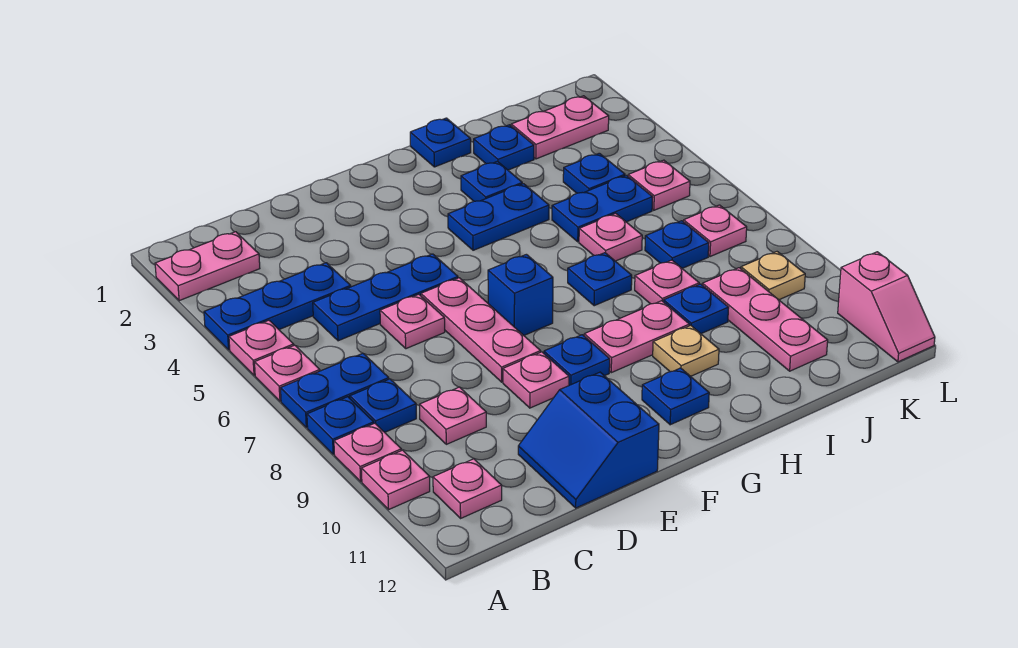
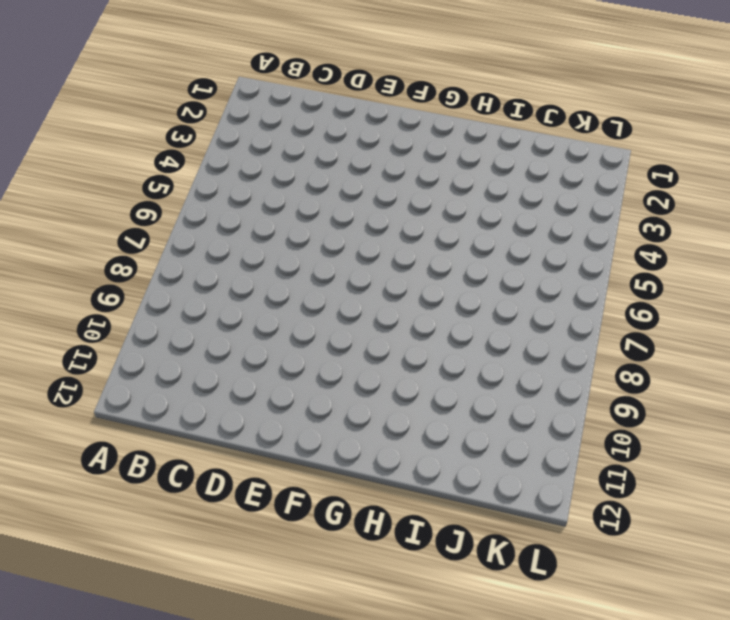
none -> pink 1x2 plate [155,232,260,301]
none -> blue 1x3 plate [204,263,351,350]
none -> pink 1x1 plate [229,320,294,375]
none -> pink 1x1 plate [255,345,320,401]

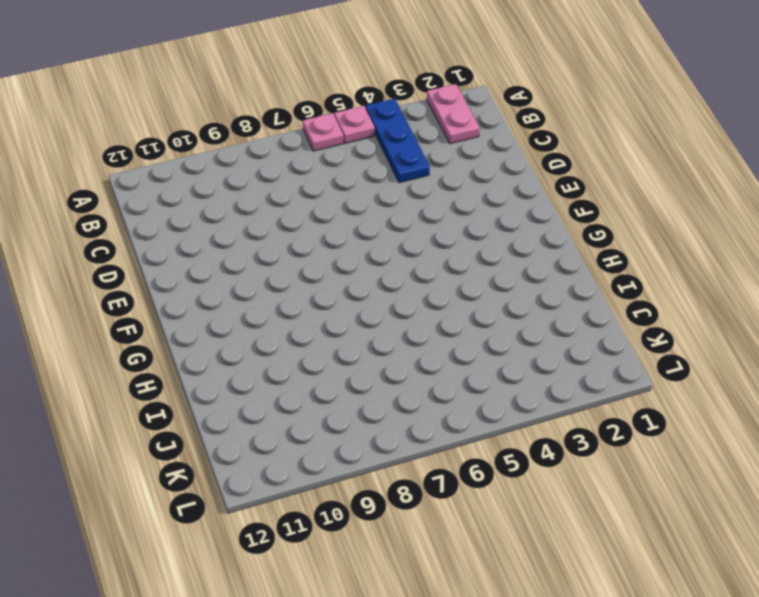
none -> blue 1x2 plate [281,353,389,428]
none -> blue 1x1 plate [307,397,374,454]
none -> pink 1x1 plate [334,423,401,482]
none -> pink 1x1 plate [361,450,430,509]

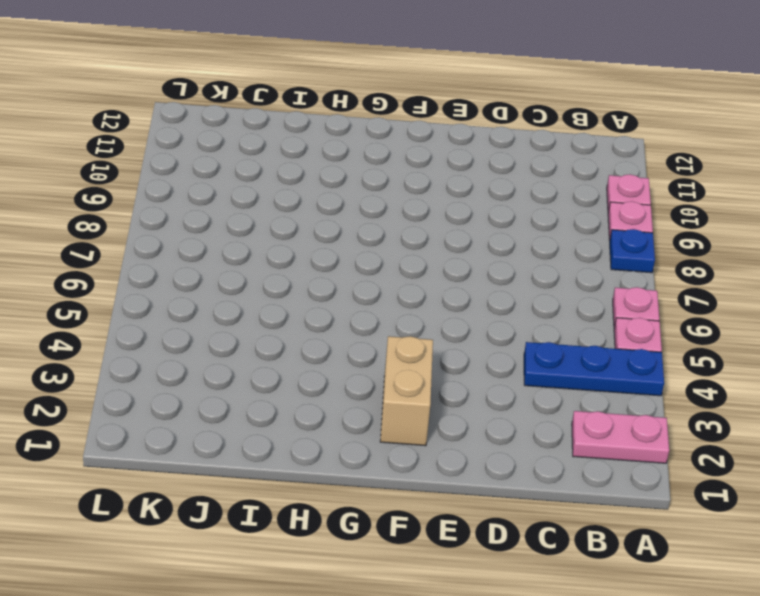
tan 1x2 brick [380,336,433,446] -> none
none -> blue 1x2 plate [281,353,389,428]
none -> blue 1x1 plate [350,379,416,432]
none -> pink 1x1 plate [433,459,502,518]
none -> blue 1x3 plate [313,254,458,341]

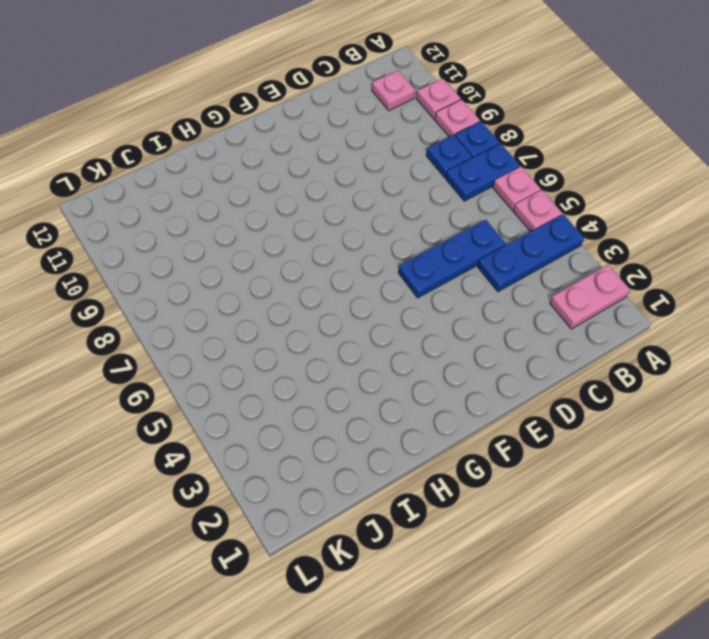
none -> pink 1x1 plate [420,387,486,444]
none -> pink 1x1 plate [380,294,445,349]
none -> blue 2x2 slope [518,372,659,508]
none -> pink 1x3 plate [421,278,541,382]

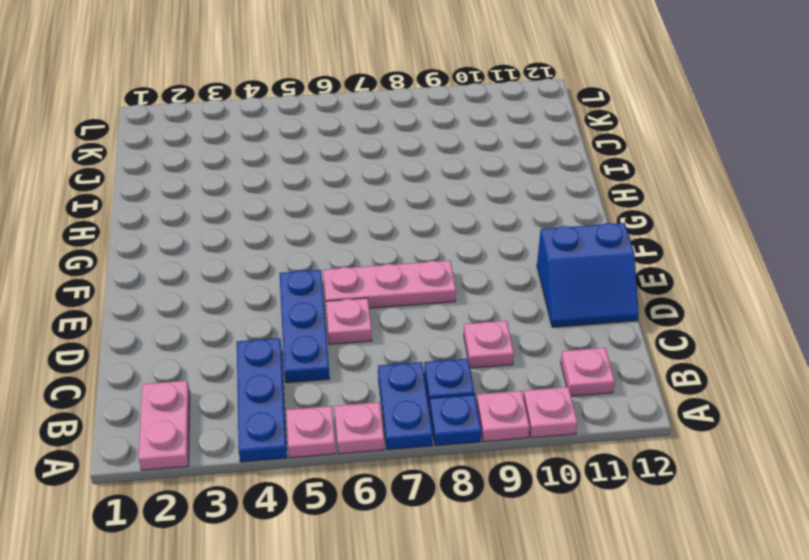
none -> pink 1x1 plate [503,352,569,408]
none -> blue 1x1 brick [488,254,553,335]
none -> blue 1x1 plate [544,335,610,385]
none -> blue 1x2 plate [448,184,549,250]

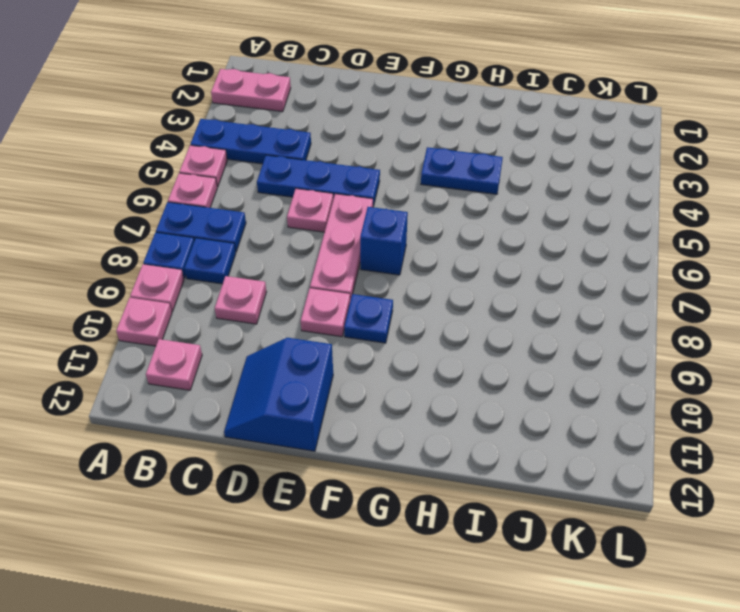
none -> pink 1x2 plate [584,301,689,373]
none -> blue 1x1 plate [642,368,709,425]
none -> blue 1x1 plate [410,118,471,167]
none -> blue 1x1 plate [461,161,522,201]

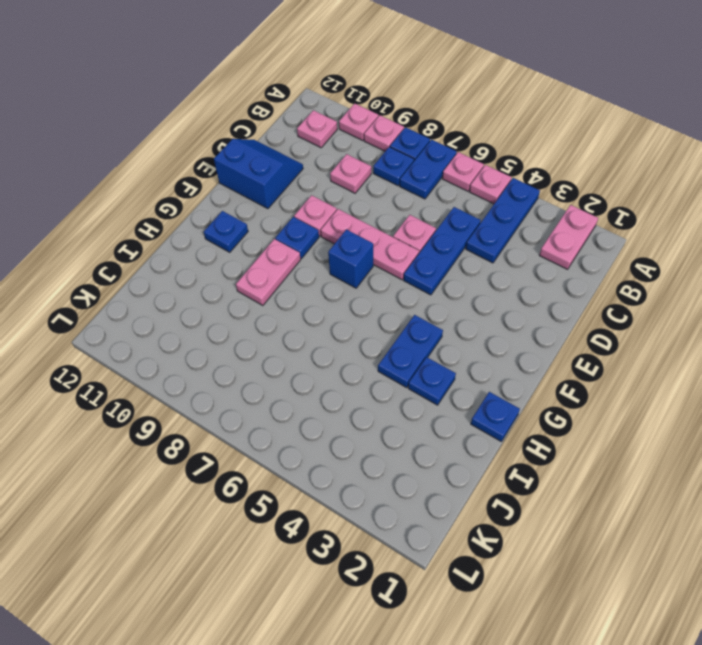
none -> blue 1x1 plate [568,253,632,306]
none -> tan 1x1 plate [653,325,719,376]
none -> blue 1x1 plate [474,125,534,170]
none -> blue 1x2 plate [552,175,653,242]

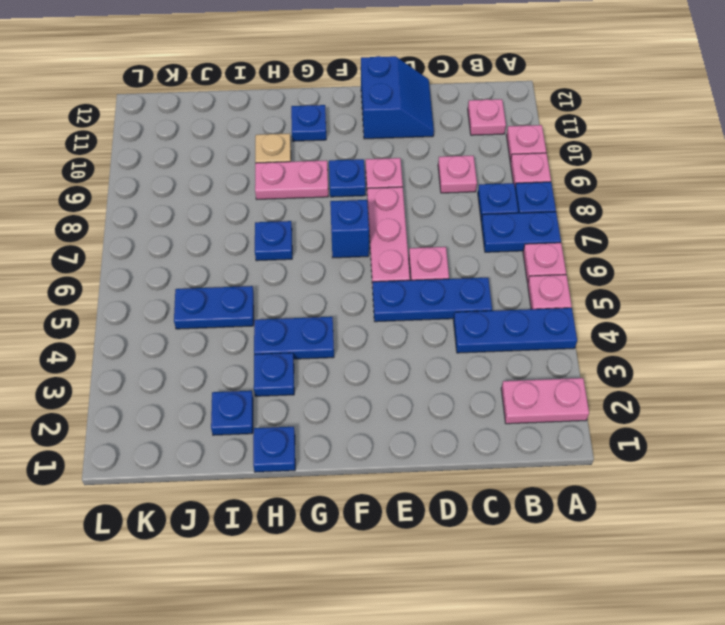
none -> pink 1x1 plate [579,213,642,261]
none -> pink 1x1 plate [635,260,699,304]
none -> blue 1x1 plate [664,284,729,334]
none -> pink 1x2 plate [511,96,609,159]

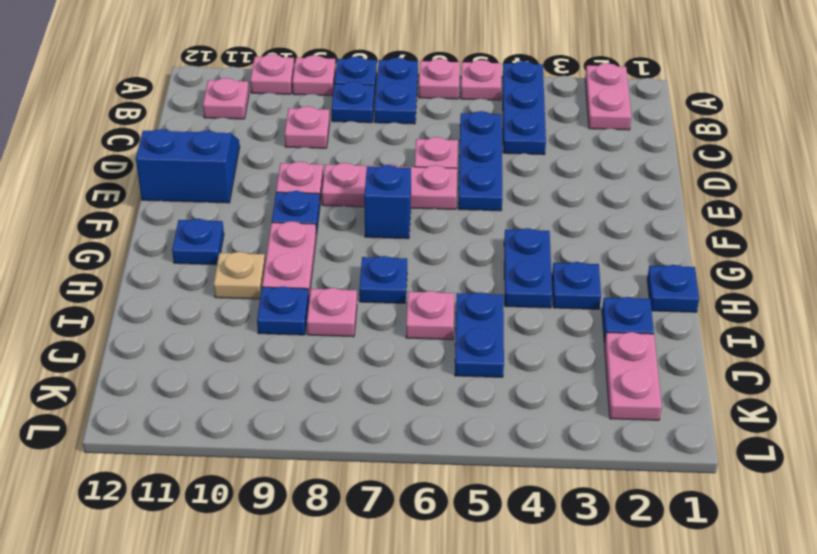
none -> blue 1x1 plate [563,153,625,193]
none -> blue 1x1 plate [645,221,709,269]
none -> pink 1x3 plate [702,268,828,371]
none -> pink 1x1 plate [628,160,690,210]

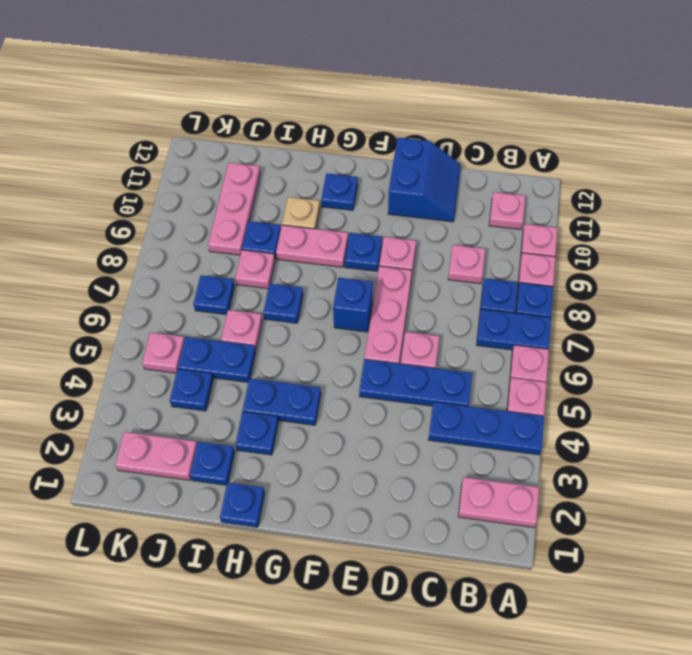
none -> pink 1x1 plate [684,205,747,257]
none -> tan 1x1 plate [741,252,805,300]
none -> pink 1x2 slope [838,252,935,362]

